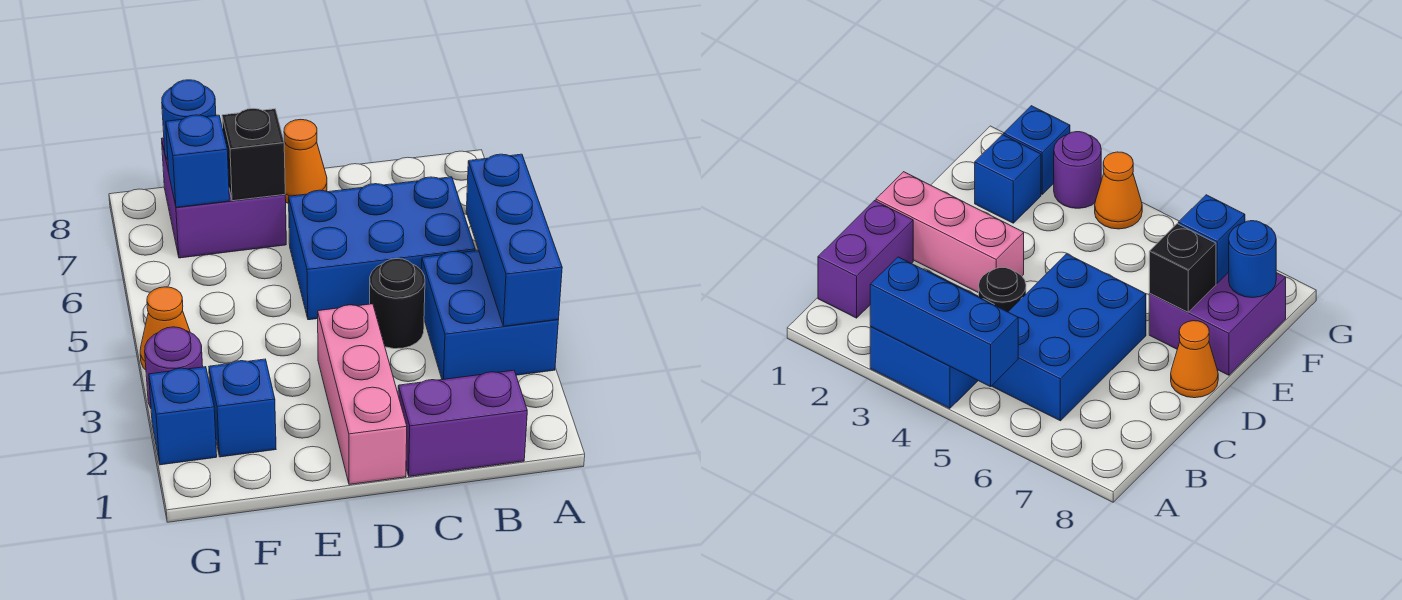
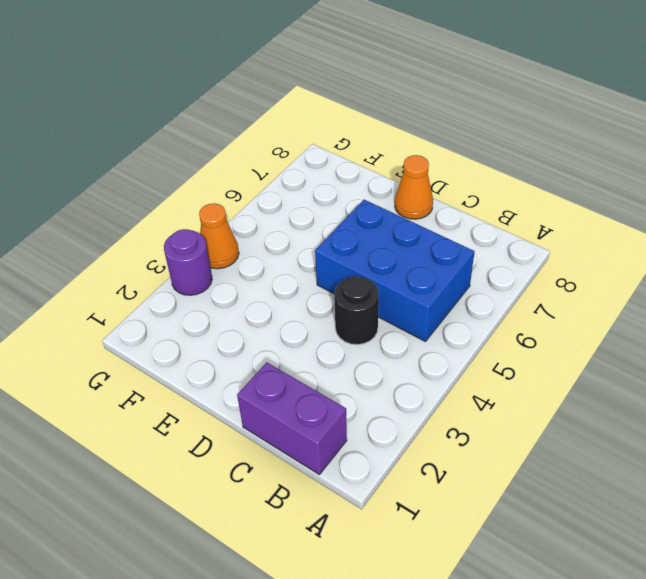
none -> blue 2x2 brick [422,250,558,380]
none -> pink 1x3 brick [318,304,407,484]
none -> purple 2x2 brick [162,138,286,258]

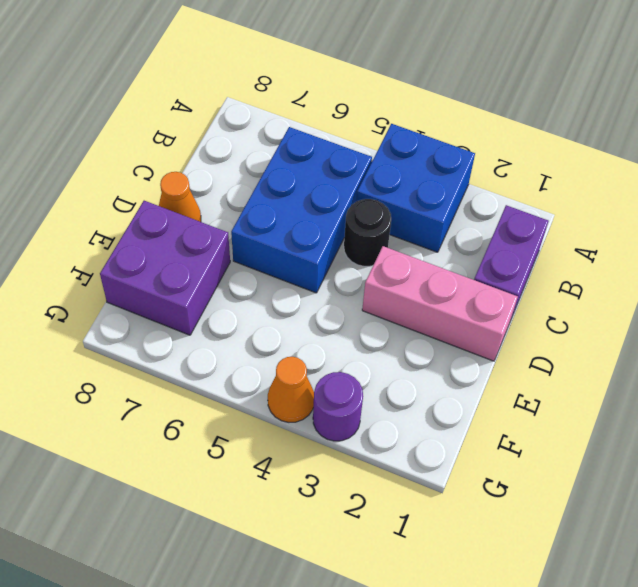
none -> blue 1x1 brick [209,359,276,457]
none -> blue 1x1 brick [149,367,217,465]
none -> blue 1x3 brick [466,154,562,326]

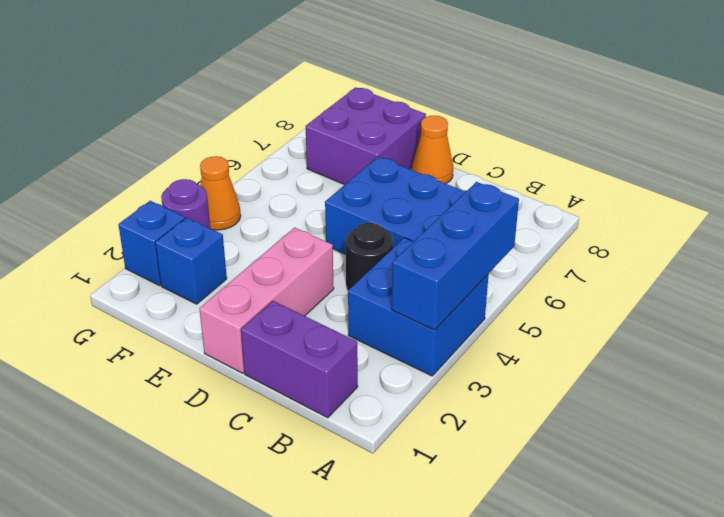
none -> black 1x1 brick [222,108,285,201]
none -> blue 1x1 brick [166,115,229,207]
none -> blue 1x1 round brick [162,80,216,160]

